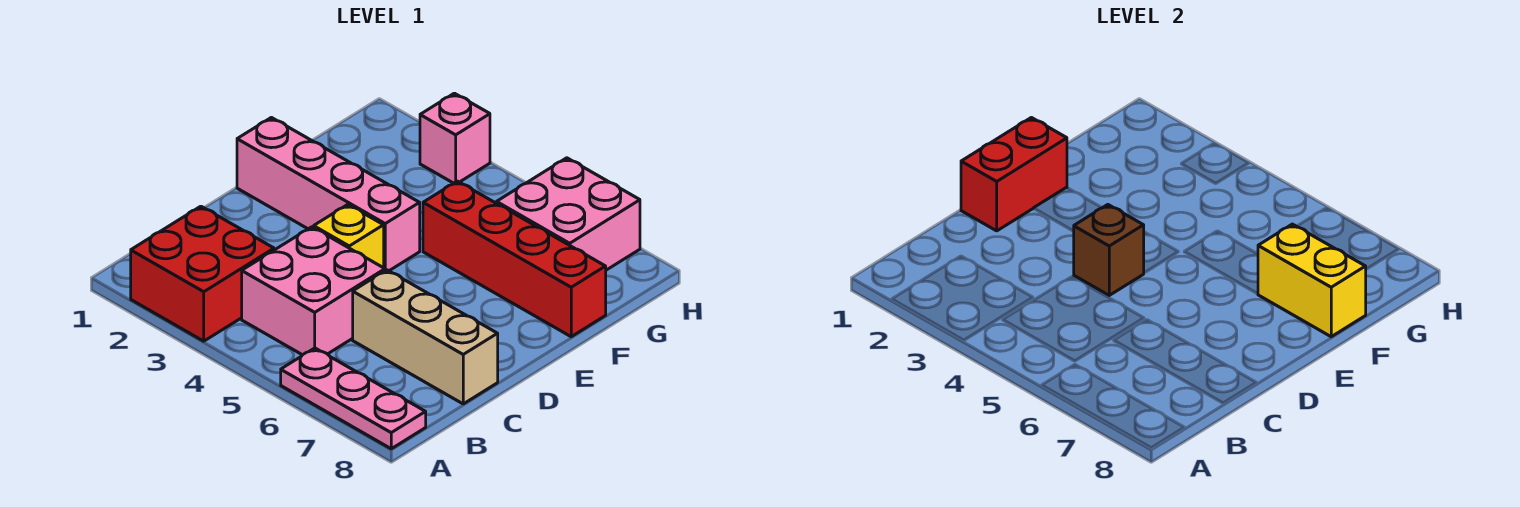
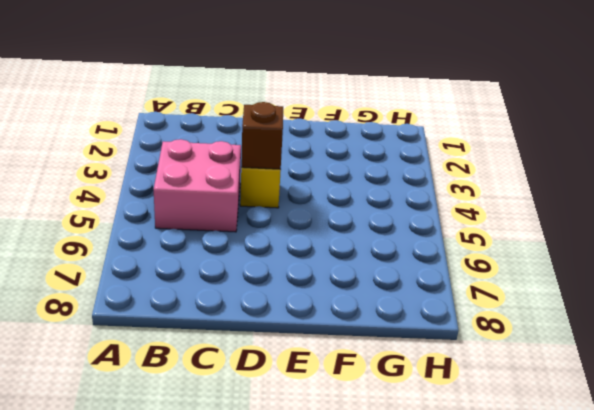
none -> red 2x2 brick [131,206,274,341]
none -> pink 1x3 plate [281,348,426,449]
none -> tan 1x3 brick [353,270,498,404]

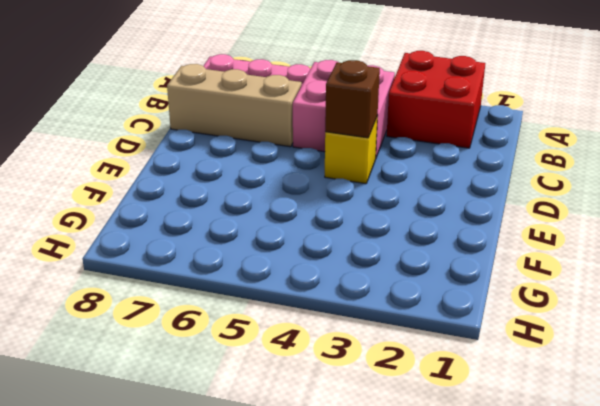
none -> pink 1x4 brick [237,118,420,271]
none -> red 1x4 brick [423,181,606,337]
none -> pink 2x2 brick [497,158,640,270]

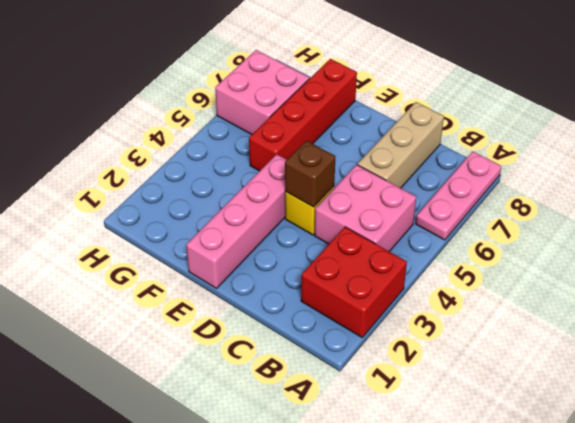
none -> pink 1x1 brick [420,93,490,183]
none -> red 1x2 brick [961,118,1067,231]
none -> yellow 1x2 brick [1258,224,1366,337]

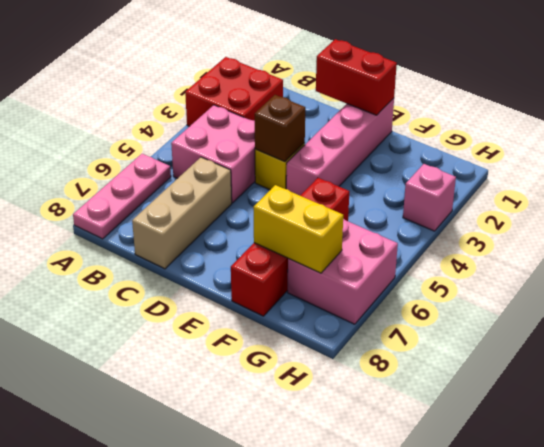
yellow 1x2 brick [253,185,343,273] -> yellow 1x2 brick turned to [1258,224,1366,337]

